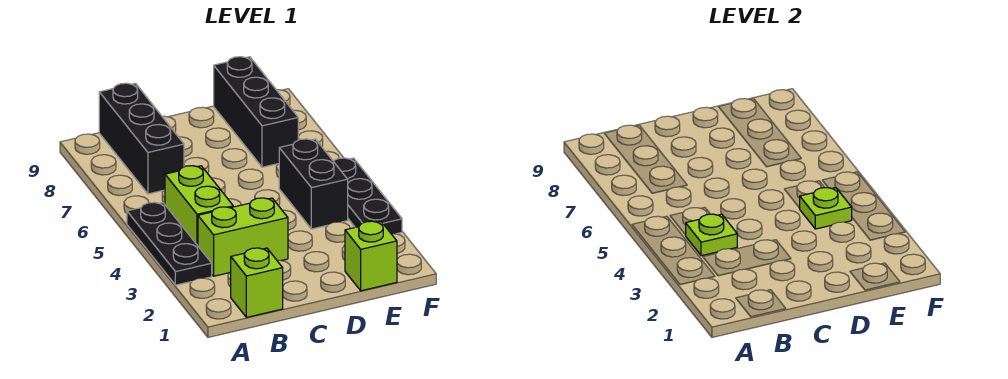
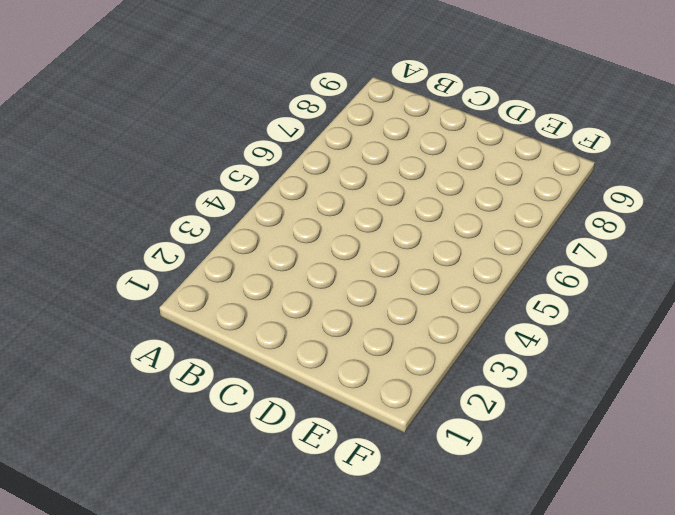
none -> black 1x3 plate [127,202,212,285]
none -> lime 1x1 brick [231,248,283,317]

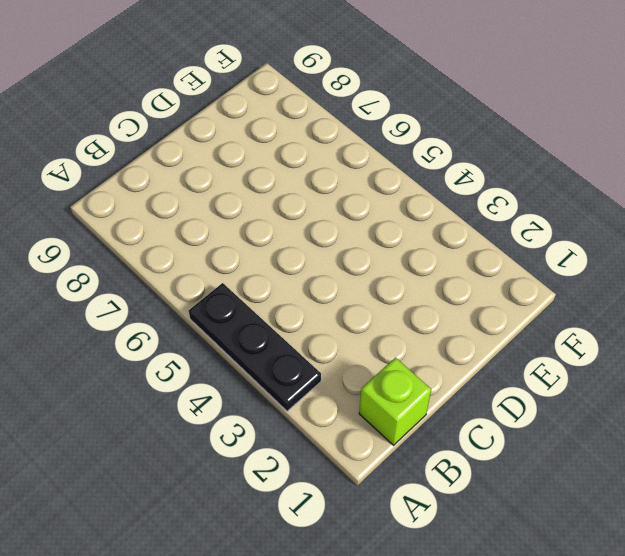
none -> lime 1x2 brick [198,198,288,276]
none -> lime 1x2 brick [165,166,233,245]

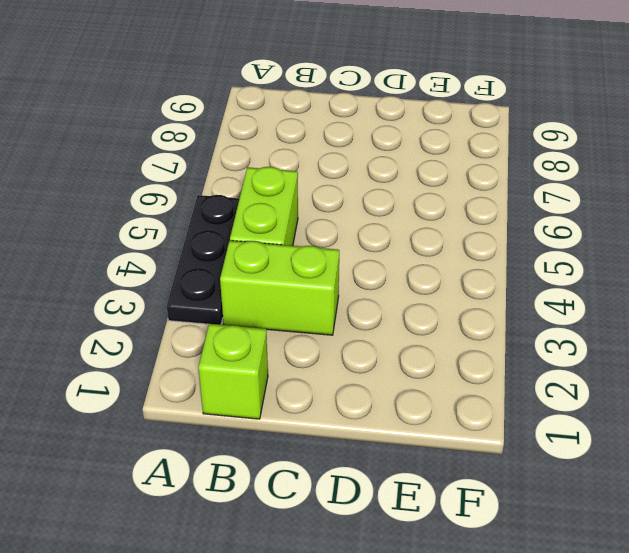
none -> black 1x3 brick [99,83,184,194]
none -> lime 1x1 brick [345,221,397,291]

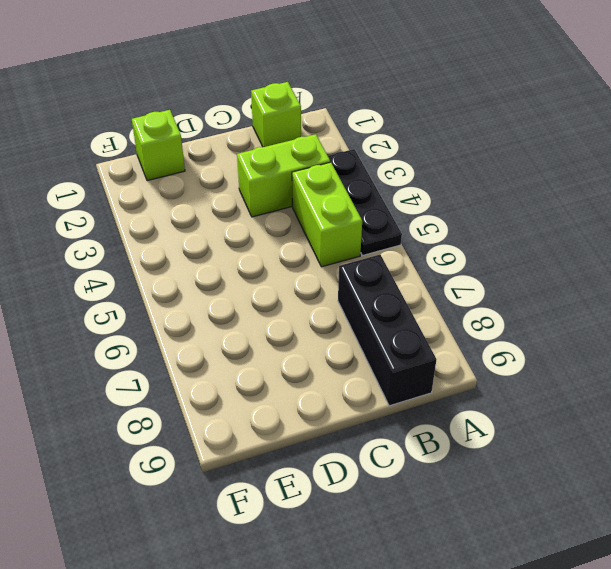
none -> black 1x2 brick [279,139,348,229]
none -> black 1x3 brick [214,57,298,167]

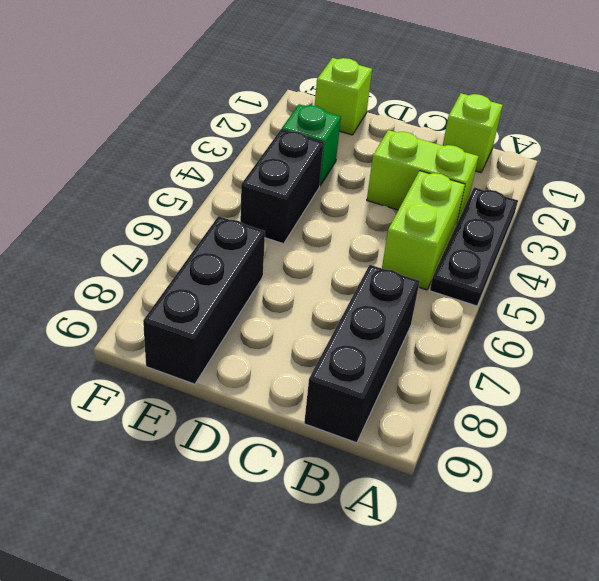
green 1x1 brick [281,104,341,186] -> none
none -> black 1x3 plate [333,158,402,234]
none -> lime 1x1 plate [686,214,737,256]

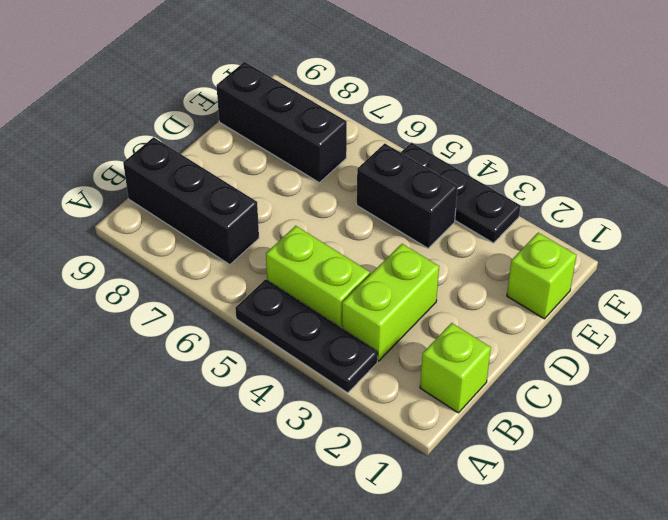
none -> lime 1x1 plate [686,214,737,256]
none -> lime 1x1 plate [800,188,852,229]

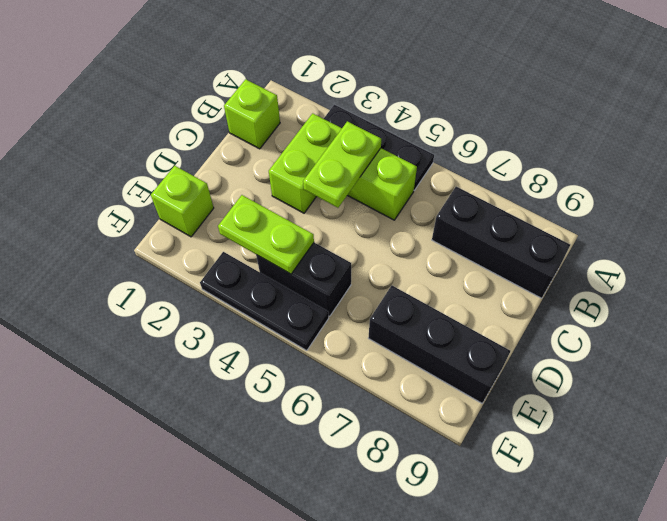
lime 1x2 plate [303,121,381,208] -> lime 1x1 plate [686,214,737,256]
lime 1x2 plate [218,195,314,274] -> lime 1x1 plate [800,188,852,229]

